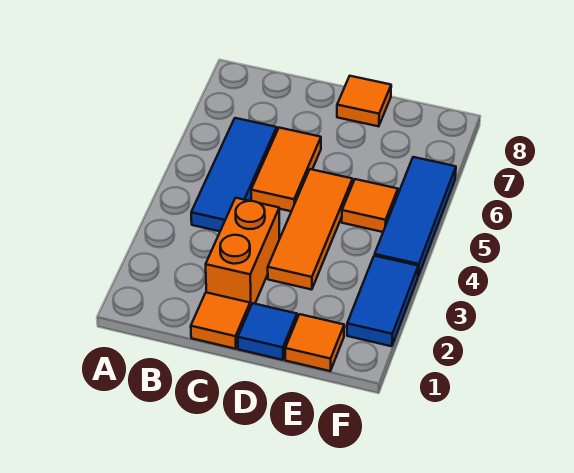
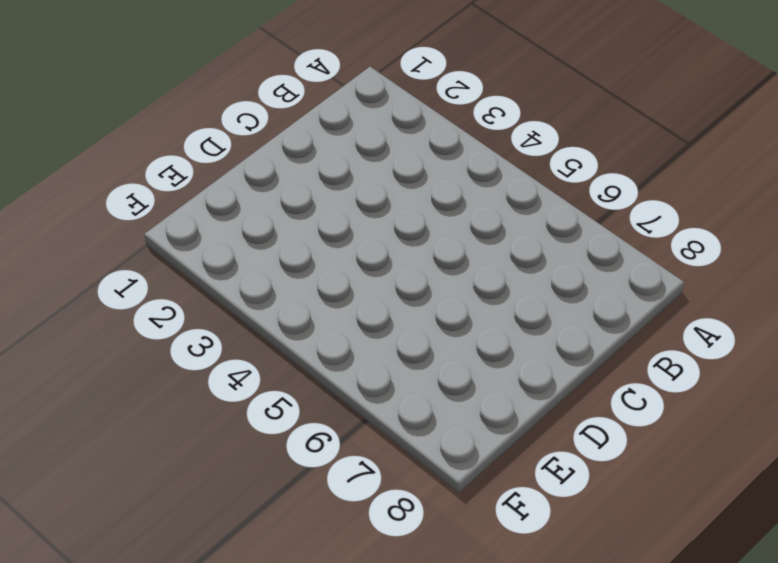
none -> blue 1x3 tile [191,118,277,231]
none -> orange 1x1 tile [191,292,250,349]

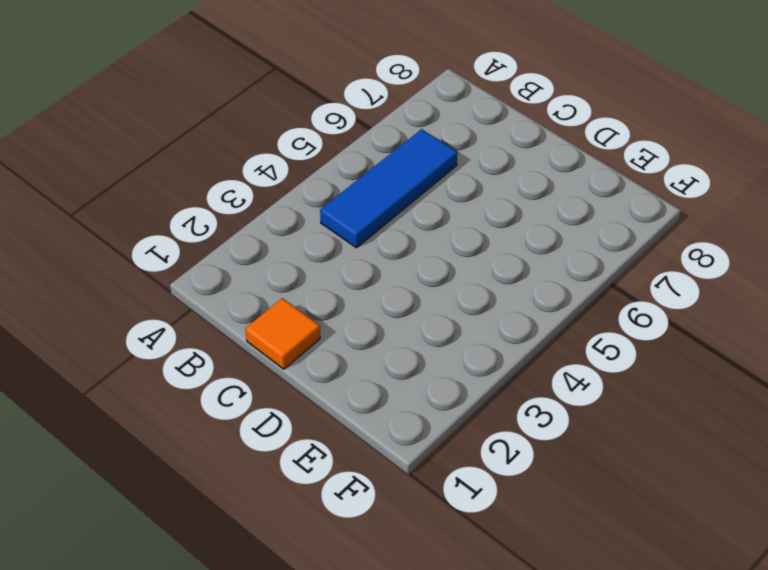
none -> orange 1x2 brick [206,198,279,307]
none -> orange 1x2 tile [251,128,321,211]

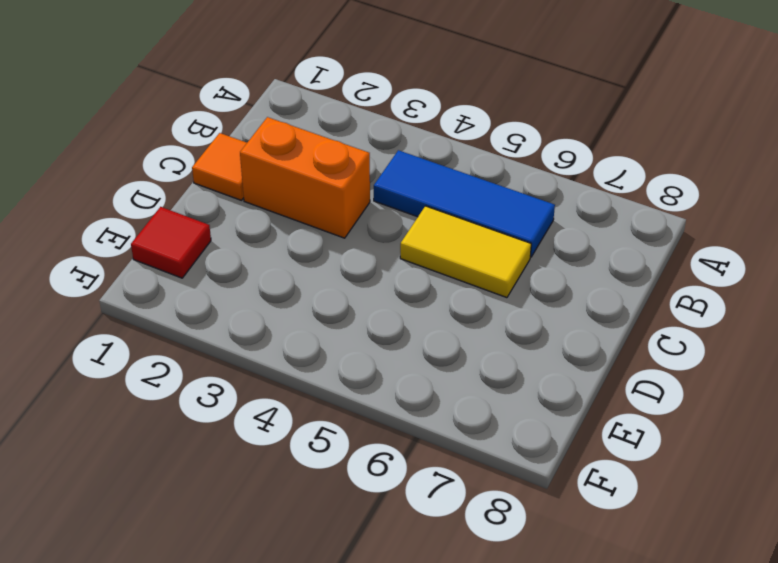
yellow 1x2 tile [400,206,531,298] -> orange 1x2 tile [251,128,321,211]
red 1x1 tile [131,207,211,278] -> orange 1x1 tile [285,314,344,371]
none -> blue 1x1 tile [238,303,297,360]
none -> orange 1x3 tile [268,169,353,290]

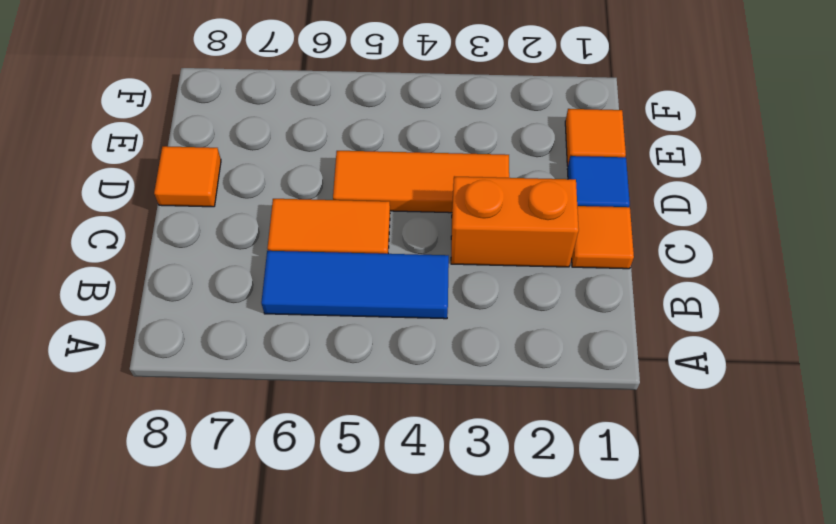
none -> orange 1x1 tile [342,179,398,232]
none -> blue 1x2 tile [347,256,418,346]

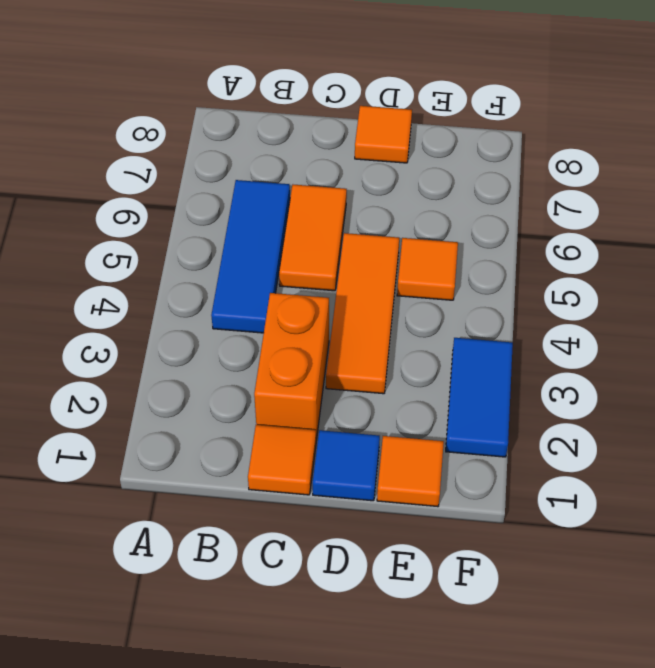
none -> blue 1x3 tile [375,157,456,276]

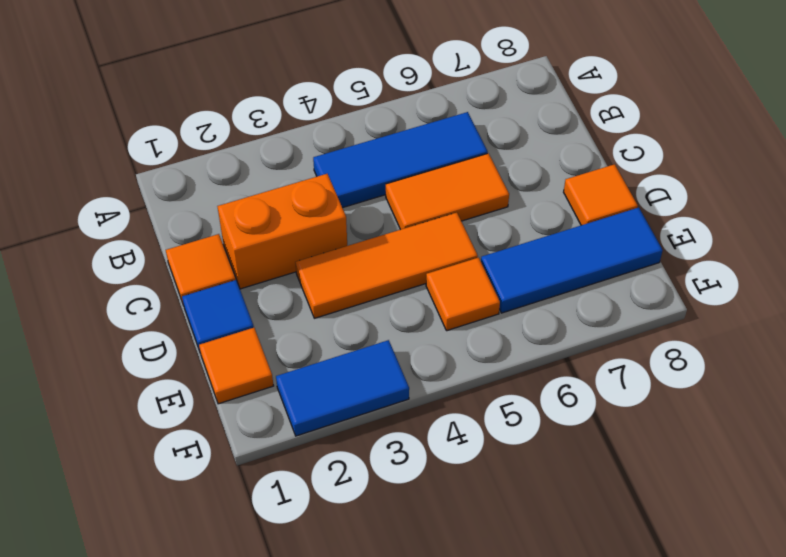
blue 1x3 tile [481,208,663,313] -> blue 1x3 tile moved to [375,157,456,276]

